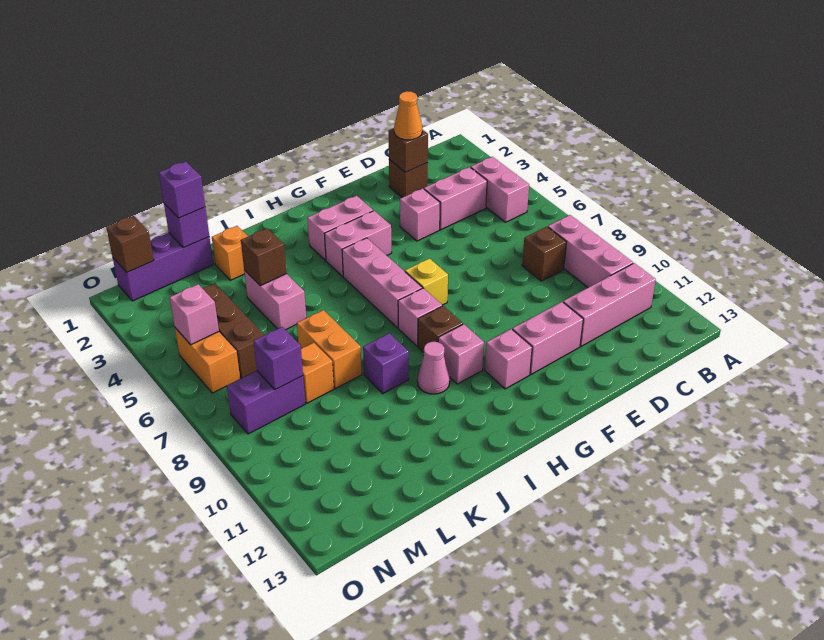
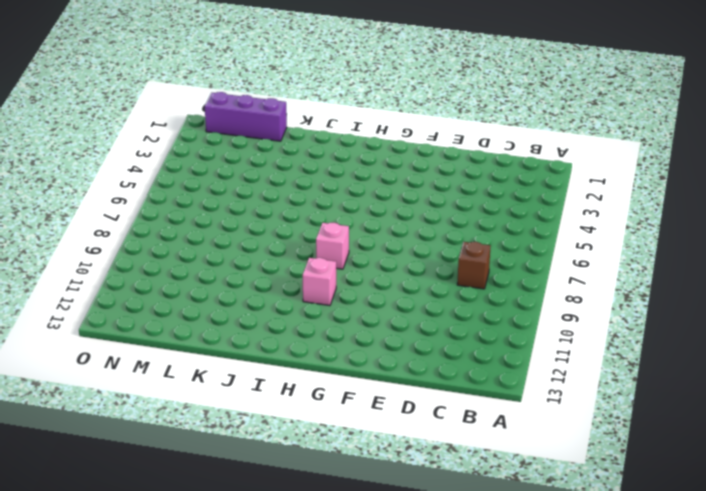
none -> pink 1x2 brick [471,157,529,222]
none -> pink 1x3 brick [548,215,633,287]
none -> pink 1x3 brick [563,263,656,346]
none -> pink 1x2 brick [424,167,487,230]

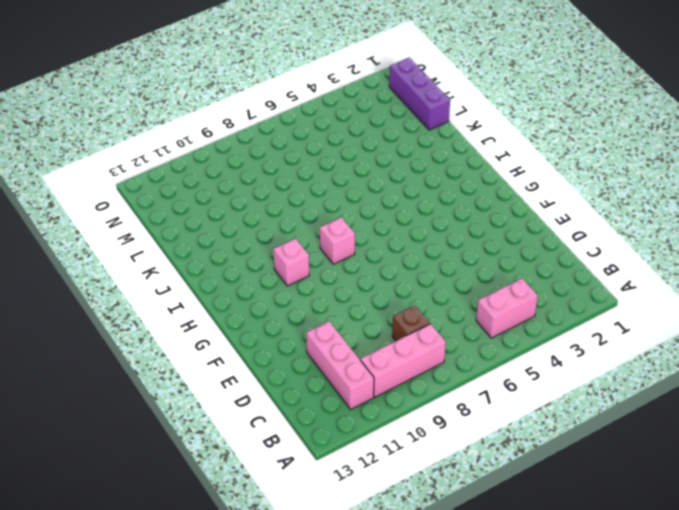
none -> pink 1x2 brick [424,167,487,230]
none -> brown 1x1 brick [389,160,428,198]
none -> pink 1x1 brick [400,188,440,241]
none -> pink 1x2 brick [512,302,583,374]

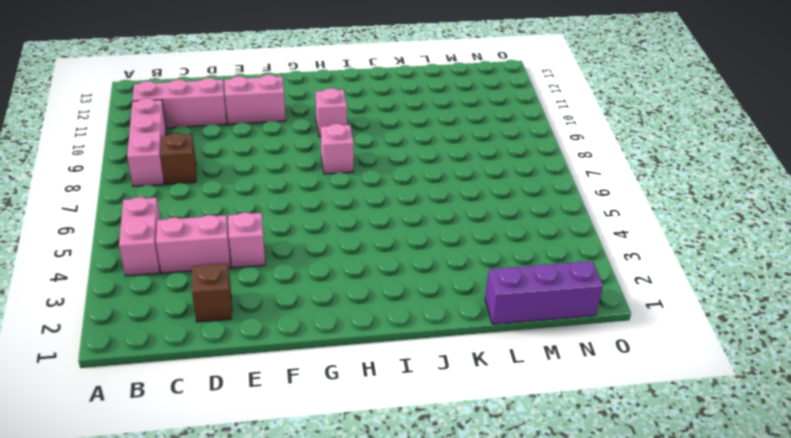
none -> pink 1x2 brick [307,196,373,260]
none -> pink 1x2 brick [325,211,392,276]
none -> yellow 1x1 brick [405,258,448,305]
none -> pink 1x1 brick [485,329,532,389]

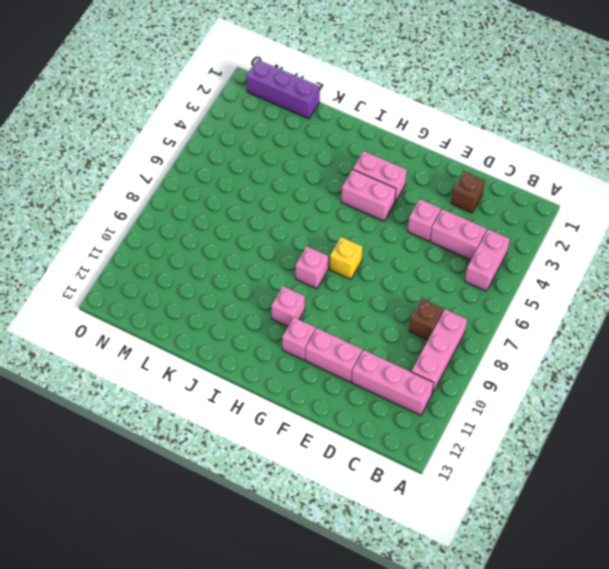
none -> pink 1x3 brick [342,238,422,328]
none -> brown 1x1 brick [418,306,463,352]
none -> pink 1x1 cone [417,342,450,394]
none -> purple 1x1 brick [363,333,409,393]

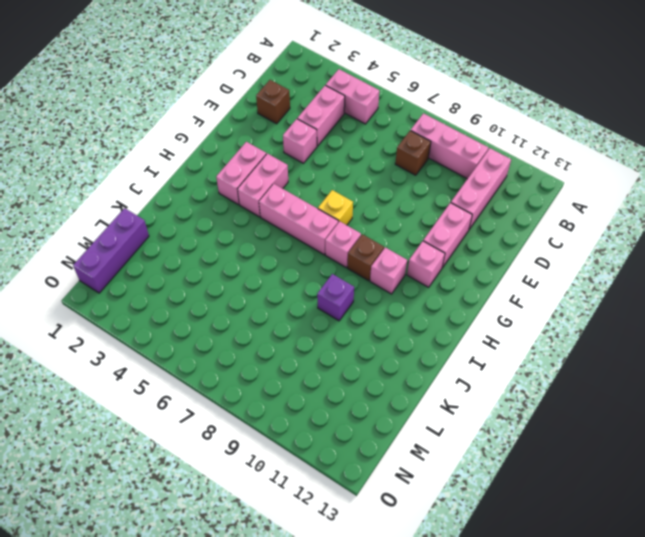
none -> pink 1x1 cone [417,342,450,394]
none -> orange 1x1 brick [212,226,248,280]
none -> pink 1x2 brick [244,270,306,330]
none -> orange 1x2 brick [297,310,362,388]

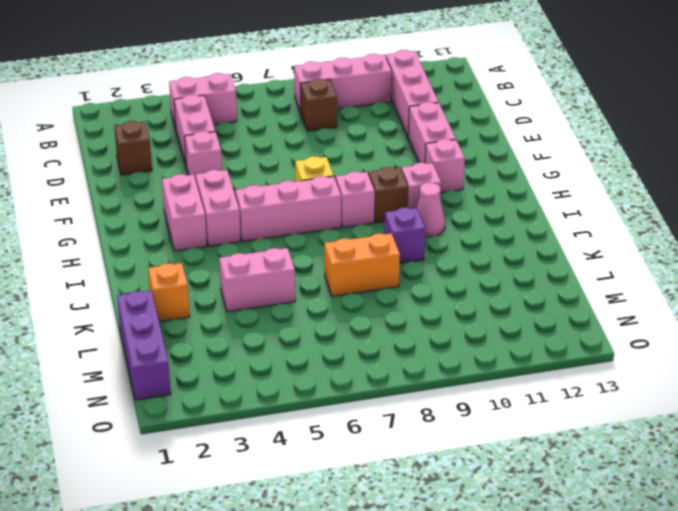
none -> orange 1x1 brick [301,343,334,403]
none -> brown 1x3 brick [202,283,264,379]
none -> purple 1x2 brick [227,371,305,434]
none -> orange 1x2 brick [175,328,240,393]

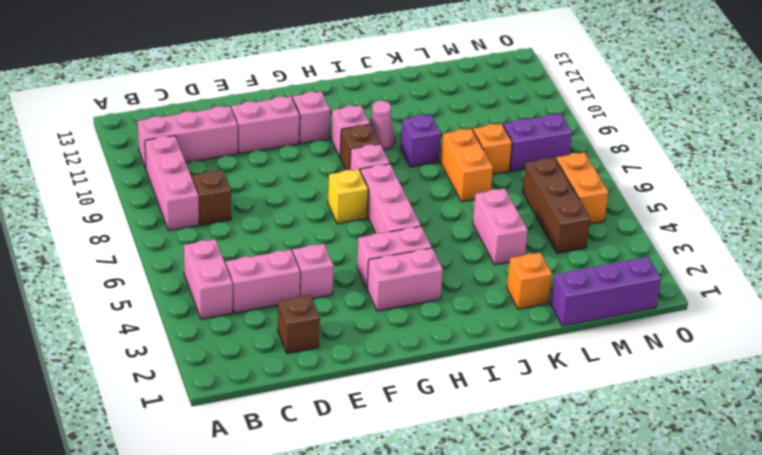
none -> brown 1x1 brick [388,128,428,172]
none -> brown 1x1 brick [241,228,287,286]
none -> purple 1x1 brick [164,204,209,248]
none -> purple 1x1 brick [254,327,303,390]

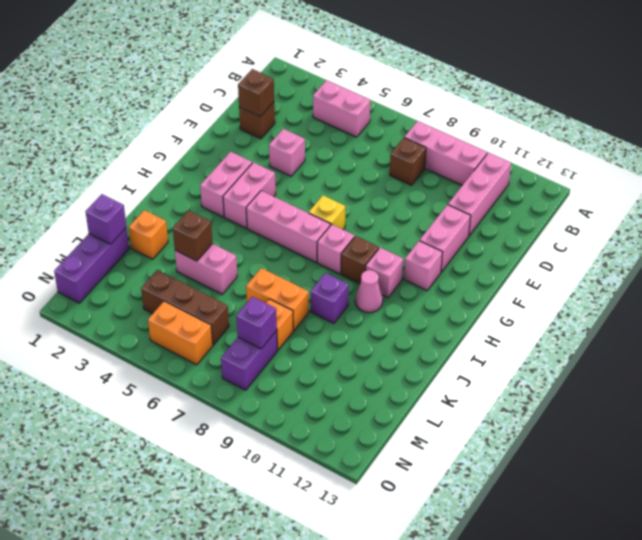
none -> pink 1x2 brick [424,167,487,230]
none -> brown 1x1 brick [106,216,154,272]
none -> pink 1x1 brick [170,284,219,345]
none -> orange 1x1 cone [394,91,422,140]

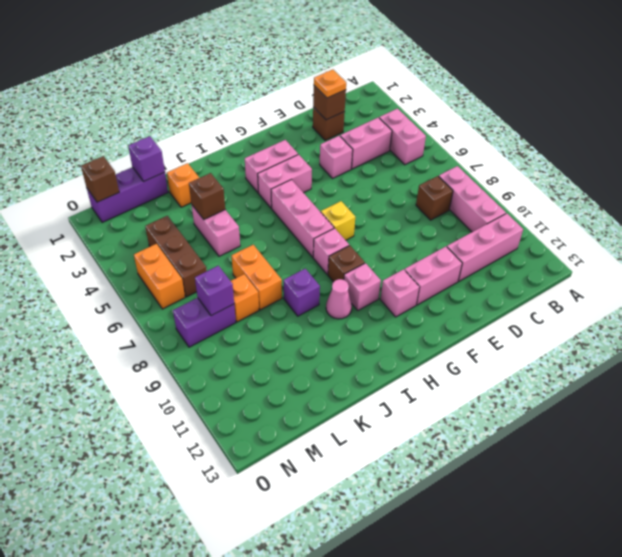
orange 1x1 plate [314,70,346,98] -> orange 1x1 cone [394,91,422,140]
none -> pink 1x1 brick [170,284,219,345]
none -> purple 1x1 brick [159,162,205,218]

